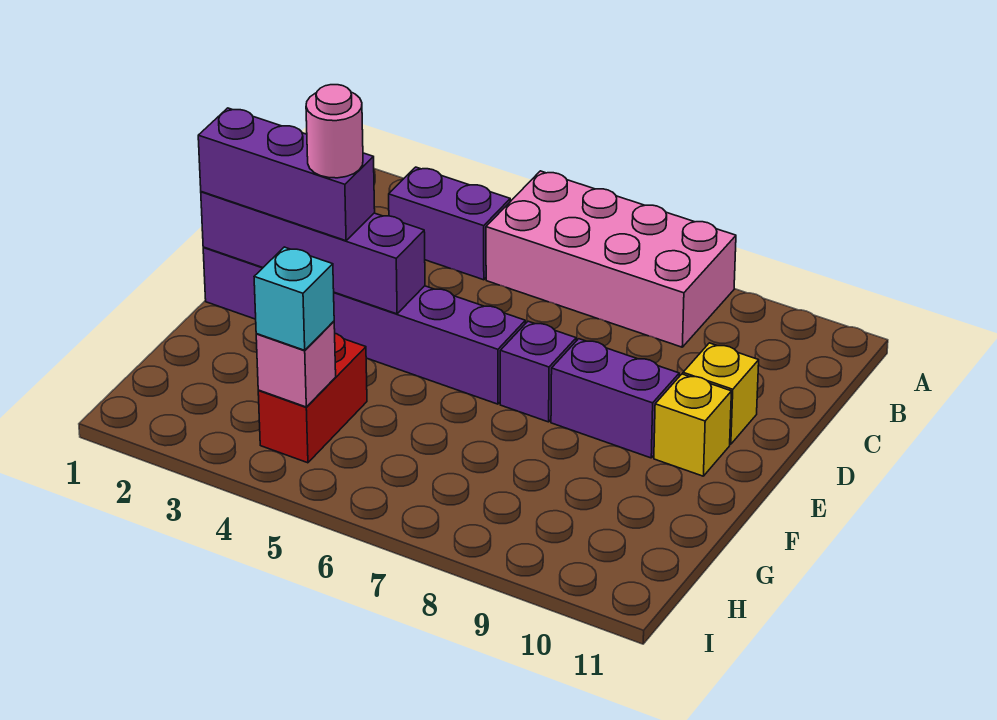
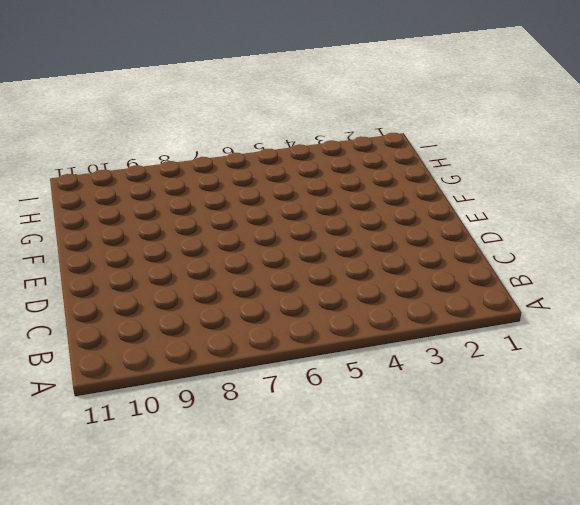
none -> pink 2x4 brick [486,171,736,347]
none -> purple 1x2 brick [389,167,510,280]
none -> yellow 1x1 brick [683,343,759,444]

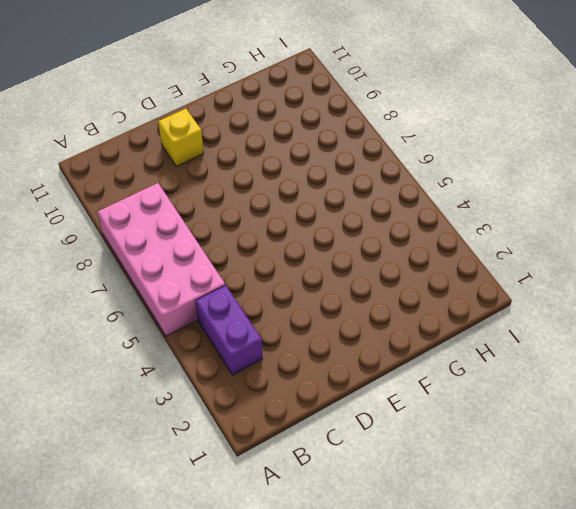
none -> purple 1x6 brick [203,247,525,404]
none -> purple 1x1 brick [500,321,576,422]
none -> purple 1x2 brick [551,339,679,458]

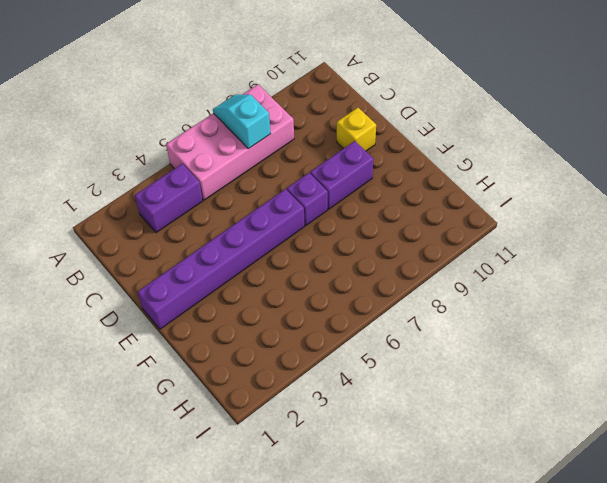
cyan 1x2 slope [213,95,270,149] -> none
none -> yellow 1x1 brick [654,374,732,476]
none -> red 1x2 brick [258,334,367,463]
none -> purple 1x4 brick [201,192,425,314]

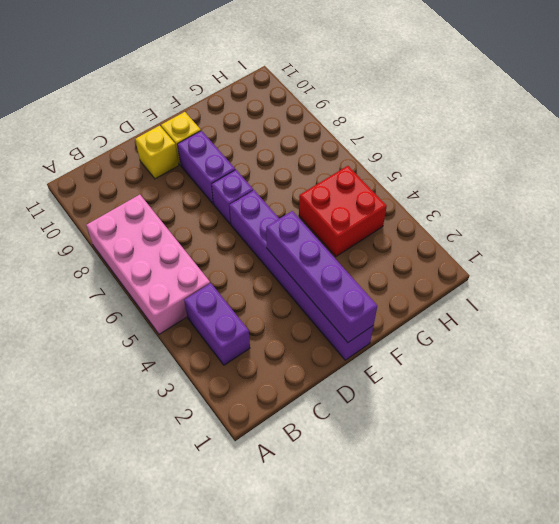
red 2x2 brick [299,166,387,257] -> red 1x2 brick [258,334,367,463]
none -> pink 1x1 brick [256,321,336,407]
none -> purple 1x3 brick [198,108,375,241]
none -> cyan 1x1 brick [254,247,334,350]

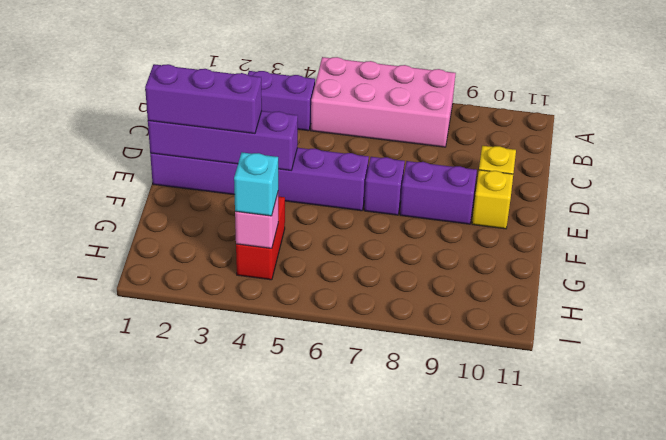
none -> pink 1x1 round brick [306,85,363,178]

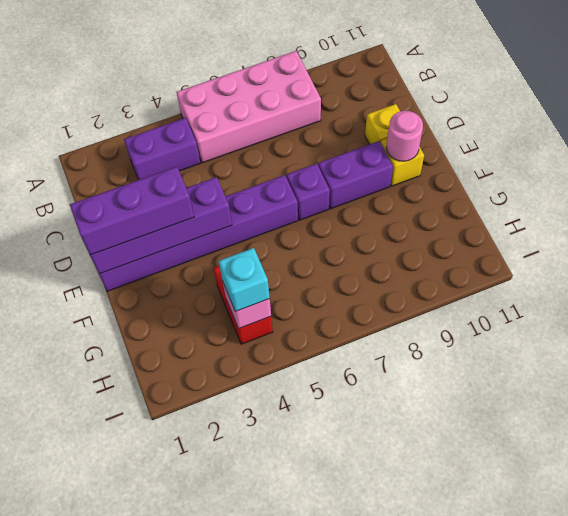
pink 1x1 round brick [386,111,423,161] -> pink 1x1 round brick moved to [306,85,363,178]

